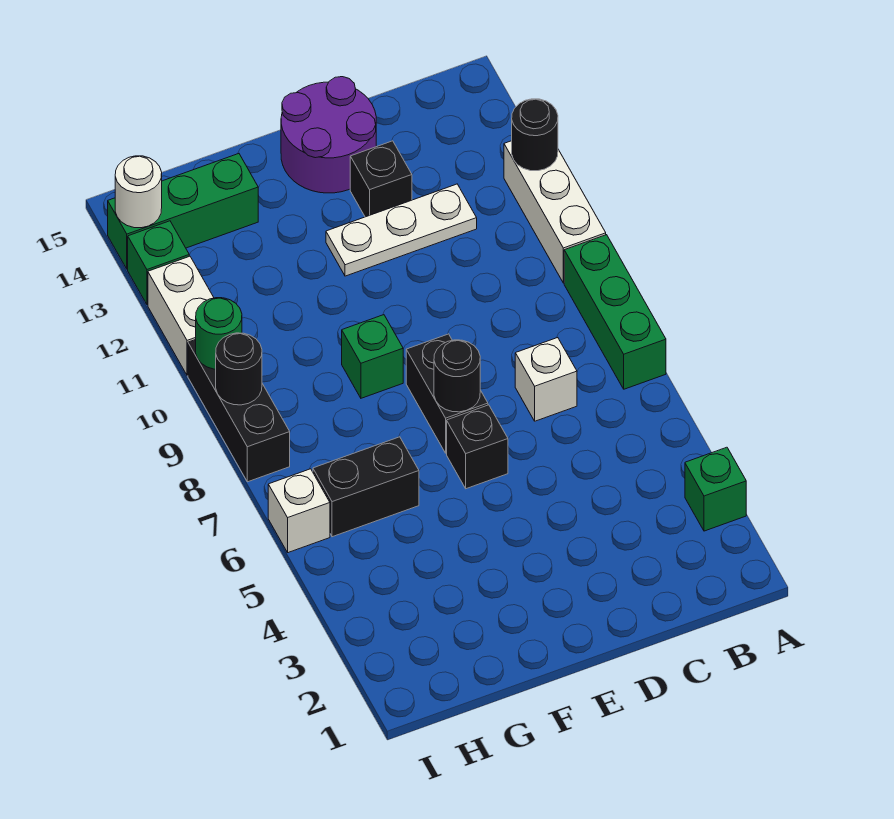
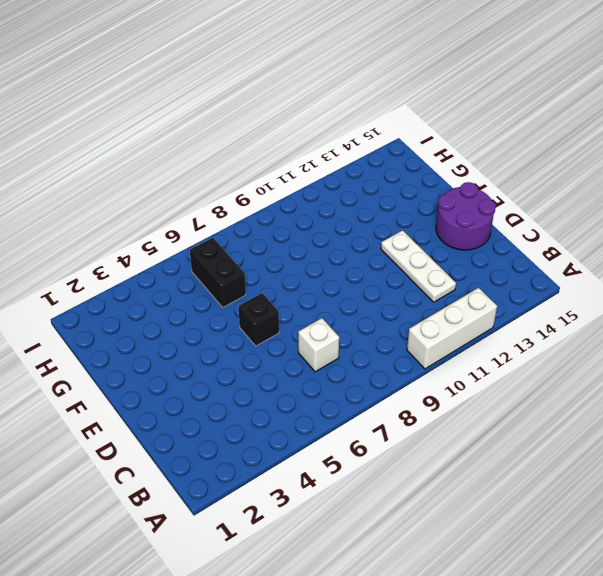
none -> green 1x1 brick [685,447,746,531]
none -> green 1x3 brick [564,235,666,389]
none -> black 1x1 brick [350,141,412,217]

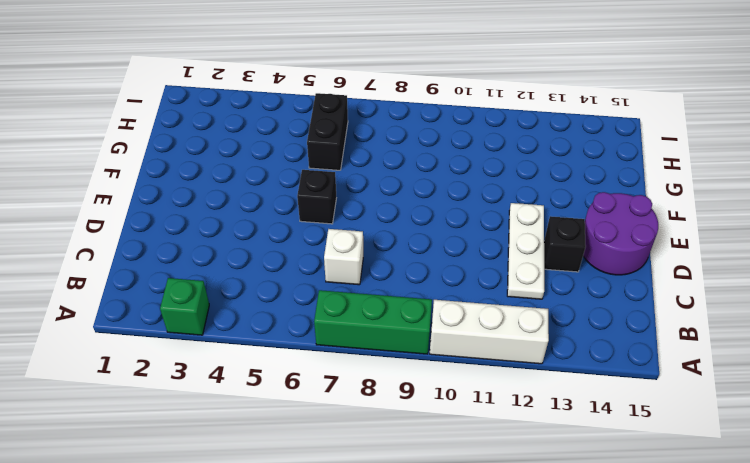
none -> black 1x2 brick [406,334,488,453]
none -> green 1x1 brick [342,315,403,398]
none -> green 1x3 brick [108,154,258,269]

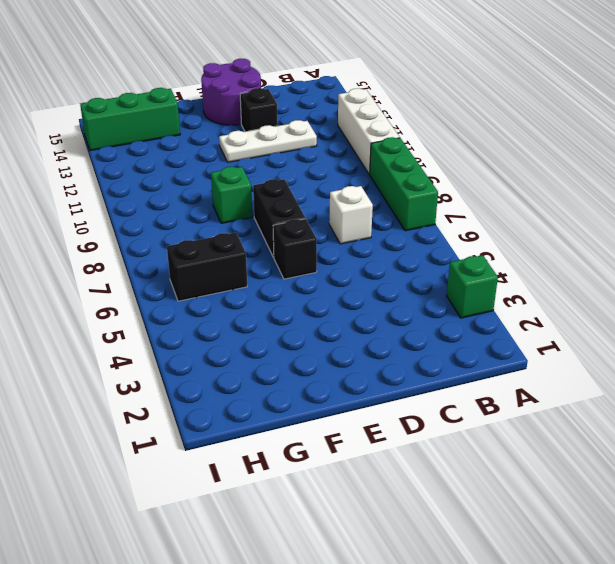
none -> white 1x1 brick [268,469,330,553]
none -> black 1x3 brick [188,340,290,482]
none -> white 1x2 brick [148,256,214,376]

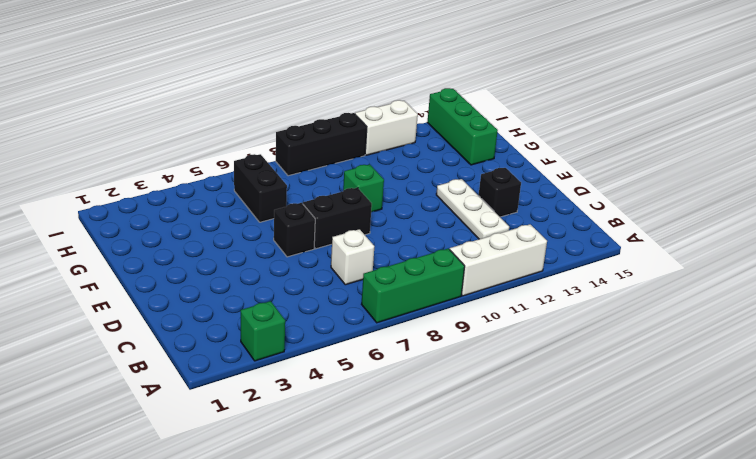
none -> purple 2x2 round brick [281,77,376,193]
none -> white 1x1 brick [268,469,330,553]
none -> green 1x1 brick [128,221,189,305]

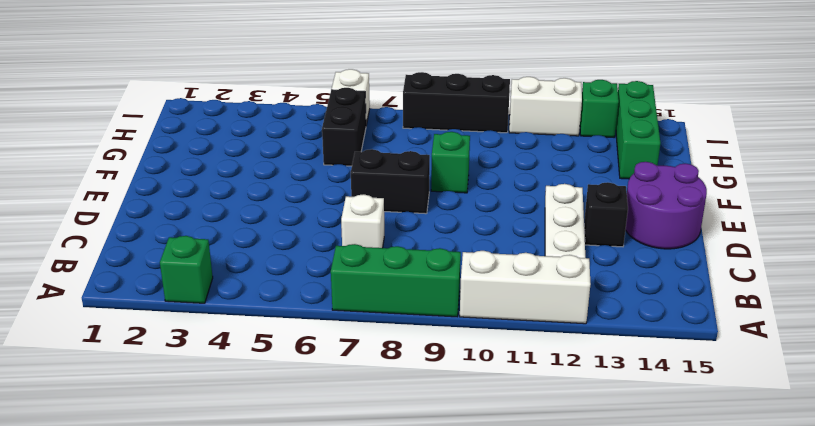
none -> black 1x1 brick [447,405,508,489]
none -> black 1x1 round brick [512,99,558,171]
none -> black 1x1 round brick [434,340,480,412]

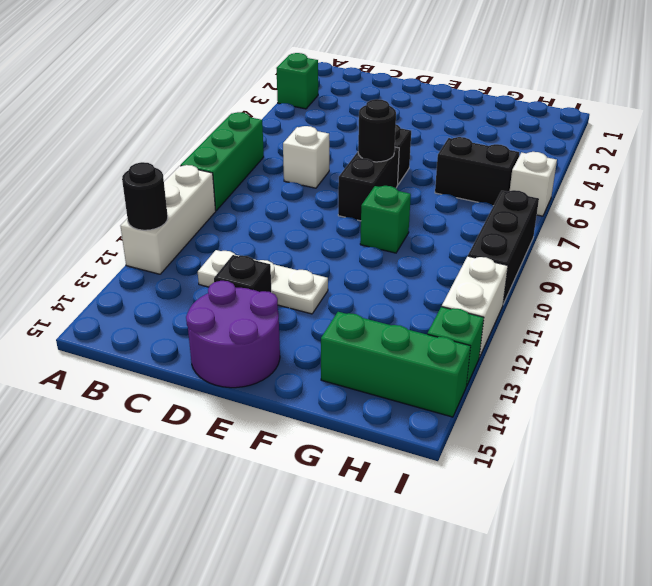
none -> black 1x1 round brick [216,333,262,405]
none -> green 1x1 round brick [196,298,242,369]
none -> white 1x1 round brick [115,156,162,228]

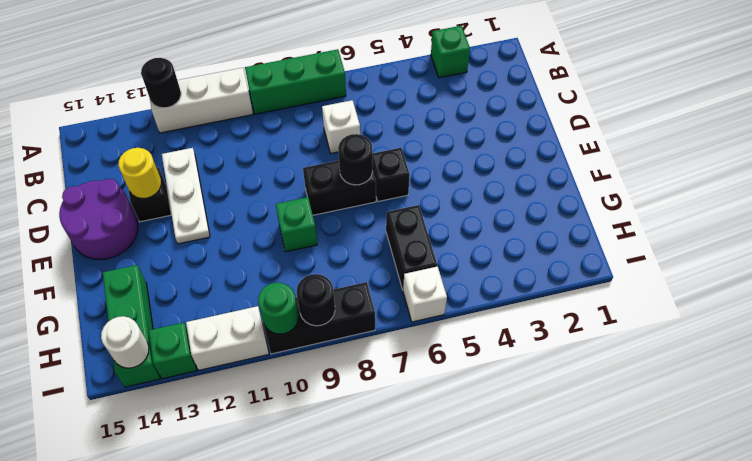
yellow 1x1 round brick [118,148,161,199] -> none

